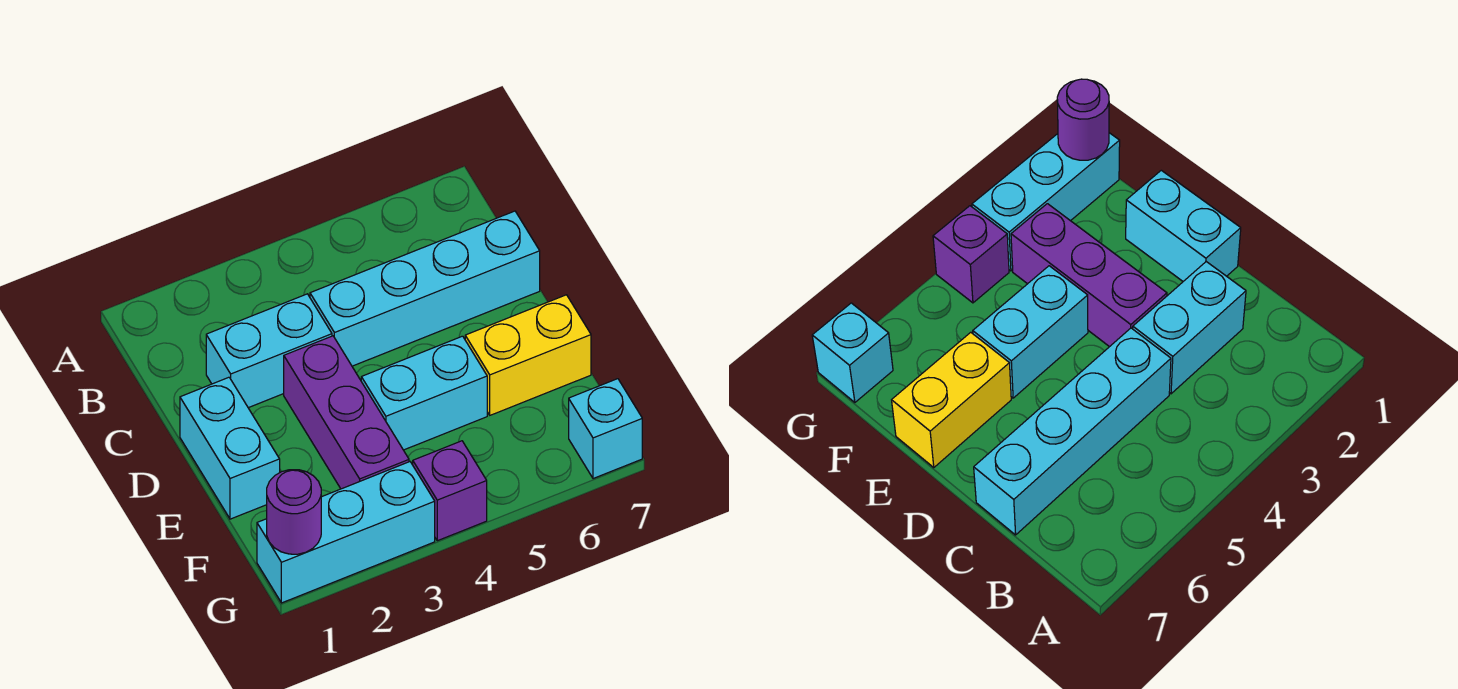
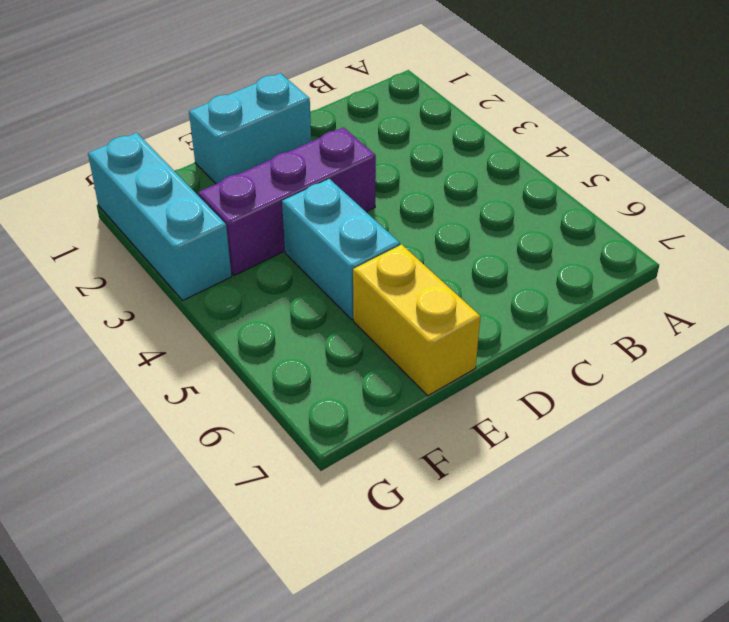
none -> cyan 1x2 brick [206,294,332,408]
none -> cyan 1x4 brick [310,211,540,366]

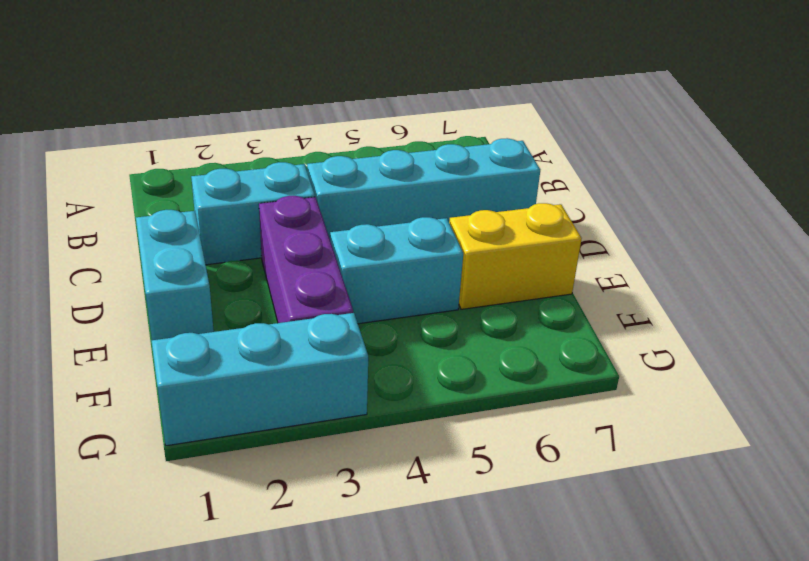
none -> purple 1x1 brick [413,441,487,541]
none -> cyan 1x1 brick [569,379,642,479]

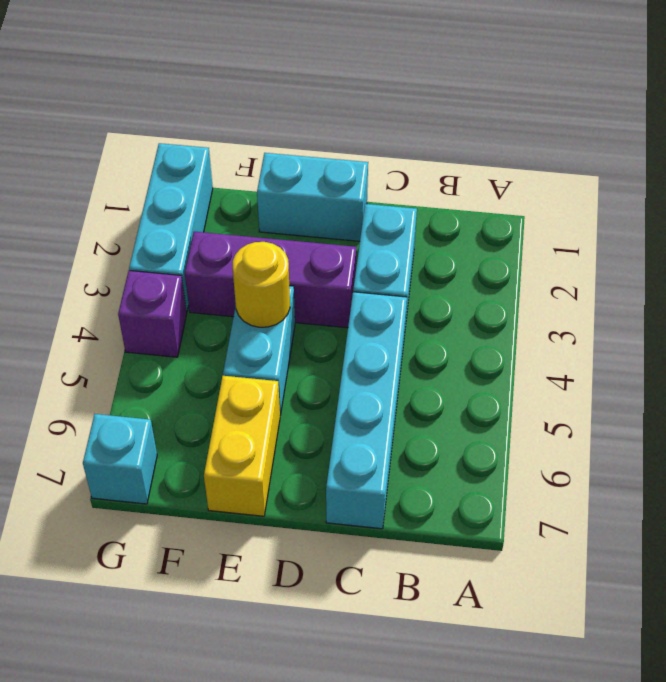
yellow 1x1 round brick [233,242,290,327] -> none
none -> purple 1x1 round brick [267,470,321,554]

